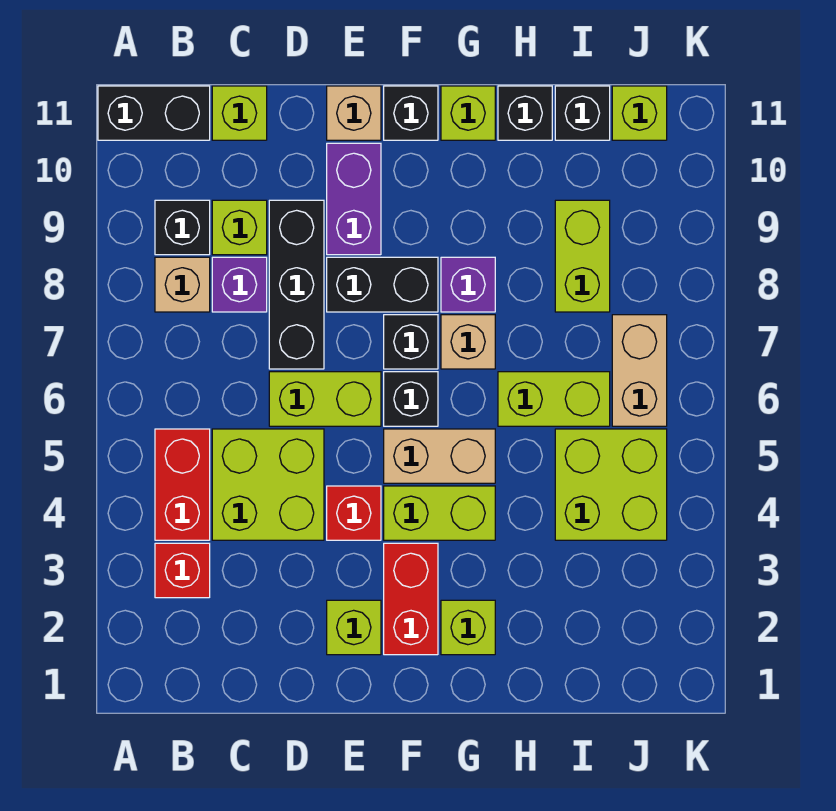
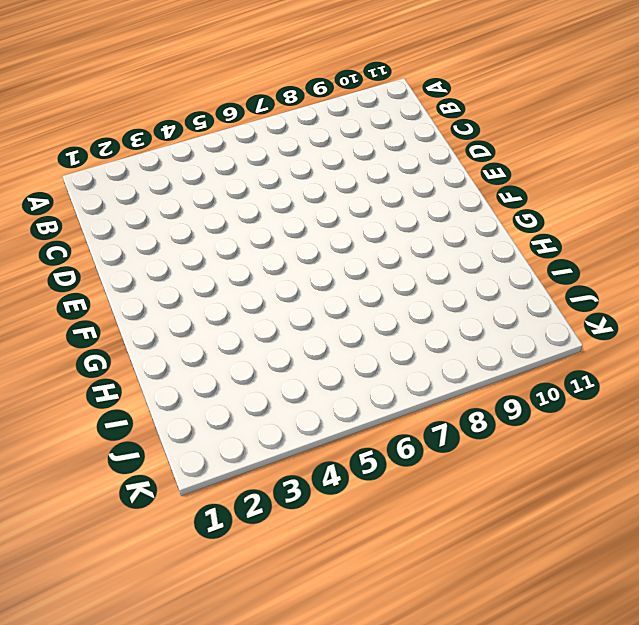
none -> black 1x2 brick [98,86,210,140]
none -> red 1x1 brick [155,543,210,598]
none -> red 1x2 brick [155,429,210,540]
none -> tan 1x1 brick [155,257,210,312]

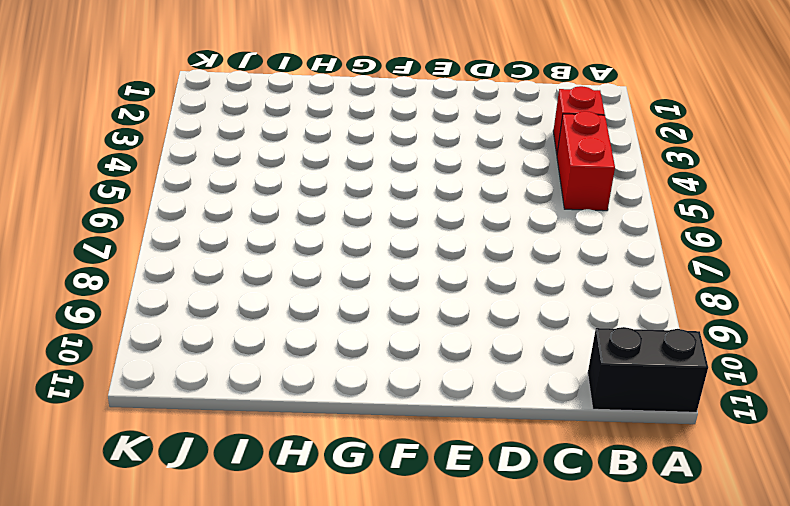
none -> tan 1x1 brick [155,257,210,312]
none -> black 1x1 brick [155,200,210,255]
none -> lime 2x2 brick [212,429,324,540]
none -> purple 1x1 brick [212,257,267,312]

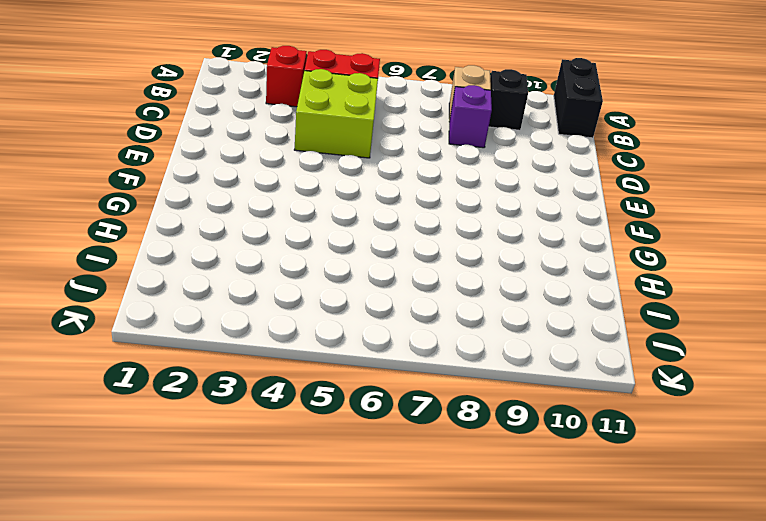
none -> lime 1x1 brick [212,200,267,255]
none -> lime 1x1 brick [212,86,267,140]
none -> lime 1x2 brick [269,372,381,426]
none -> black 1x3 brick [269,200,324,369]

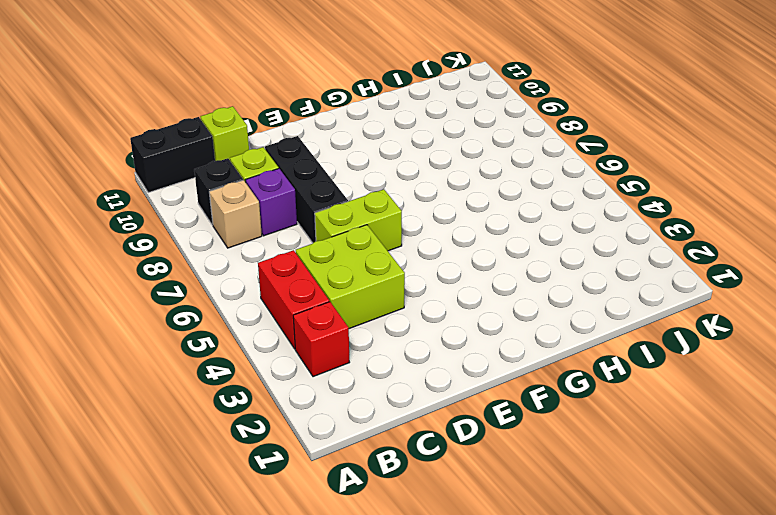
none -> lime 1x1 brick [327,600,381,655]
none -> red 1x1 brick [327,486,381,540]
none -> black 1x2 brick [327,257,438,312]
none -> purple 1x2 brick [327,143,381,255]

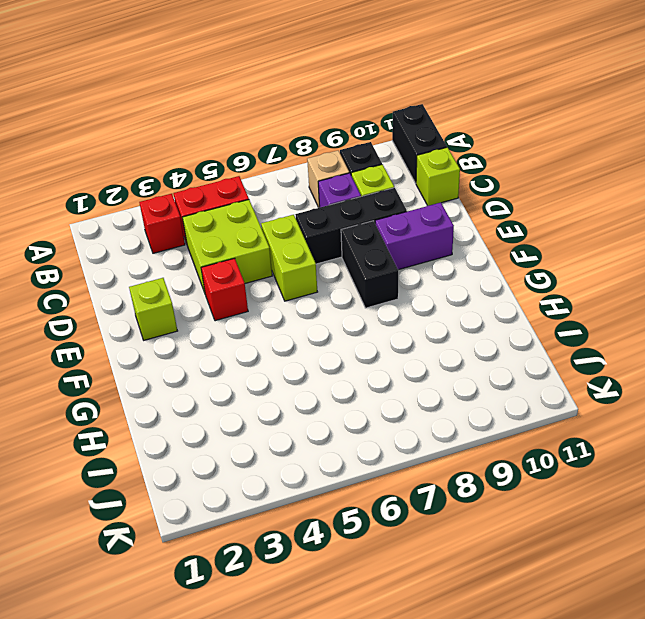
none -> tan 1x1 brick [327,86,381,140]
none -> red 1x2 brick [384,543,438,655]
none -> lime 1x2 brick [384,486,495,540]
none -> tan 1x2 brick [384,429,495,483]

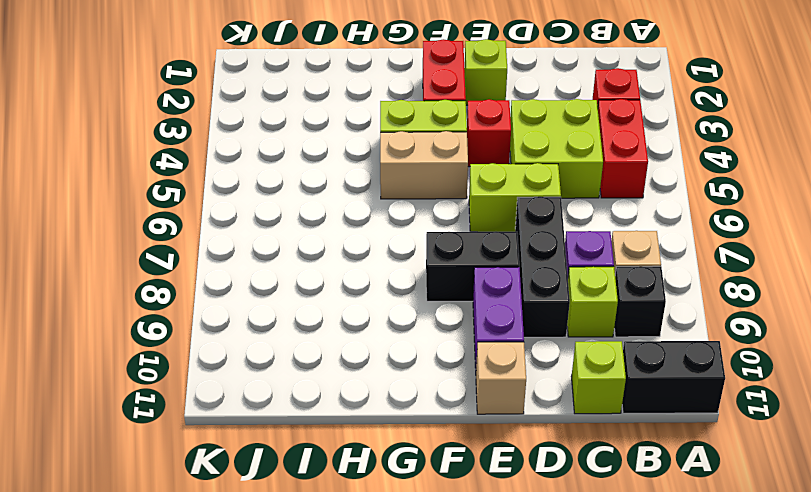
none -> black 1x1 brick [384,372,438,426]
none -> black 1x1 brick [384,315,438,369]
none -> black 1x1 brick [384,86,438,140]
none -> lime 1x1 brick [441,600,495,655]

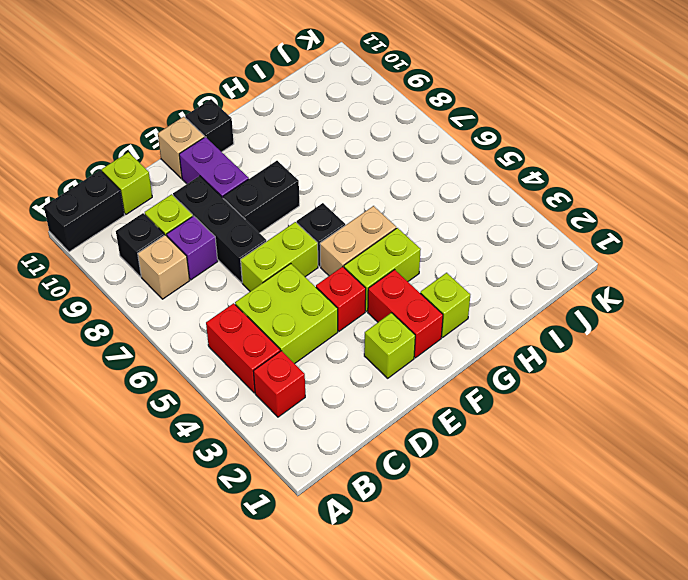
none -> black 1x1 brick [384,315,438,369]
none -> tan 1x1 brick [441,315,495,369]
none -> purple 1x1 brick [441,257,495,312]
none -> lime 1x1 brick [441,86,495,140]

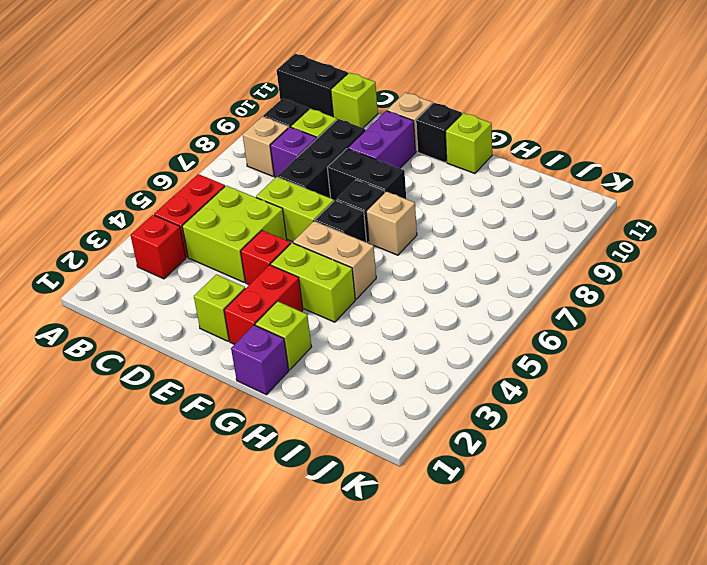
purple 1x1 brick [231,325,289,395] -> purple 1x1 brick moved to [441,257,495,312]
none -> lime 1x2 brick [498,372,610,426]
none -> black 1x1 brick [498,86,552,140]
none -> lime 2x2 brick [555,429,667,540]
none -> lime 1x2 brick [555,200,610,312]

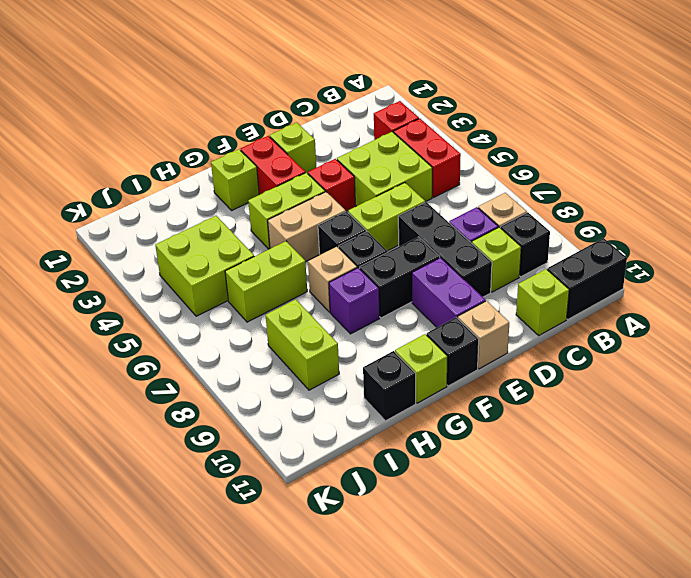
none -> black 1x1 brick [555,86,610,140]
none -> tan 1x2 brick [612,315,667,426]
none -> lime 1x1 brick [612,86,667,140]

